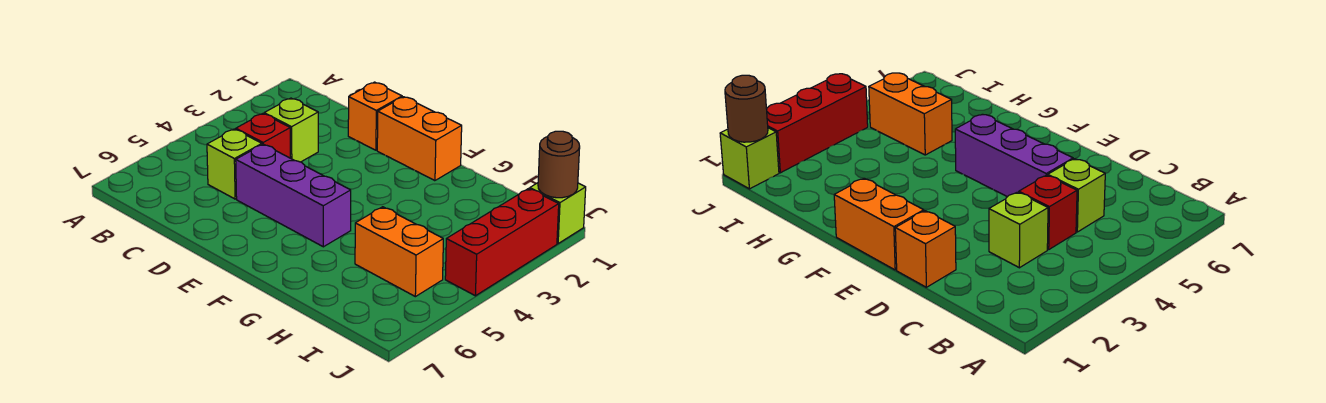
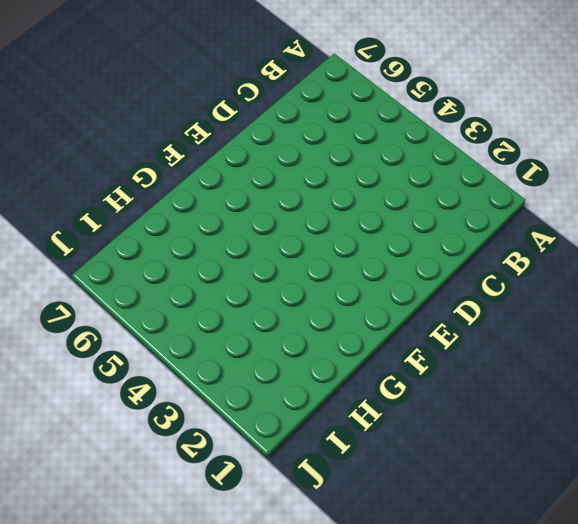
none -> lime 1x1 brick [264,98,318,162]
none -> red 1x1 brick [236,114,291,158]

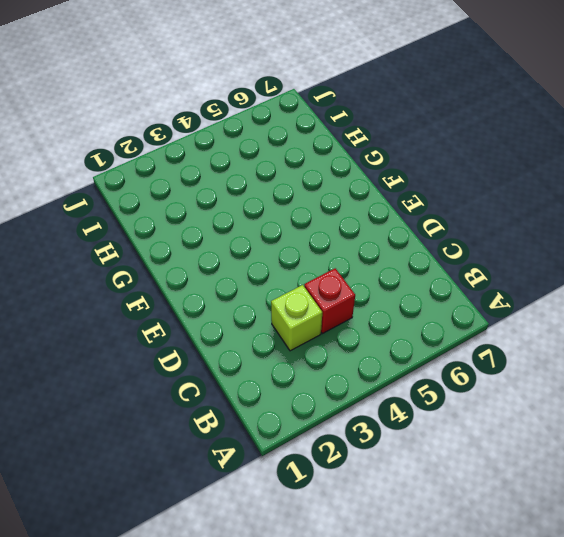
none -> lime 1x1 brick [207,129,262,199]
none -> orange 1x1 brick [348,82,402,150]

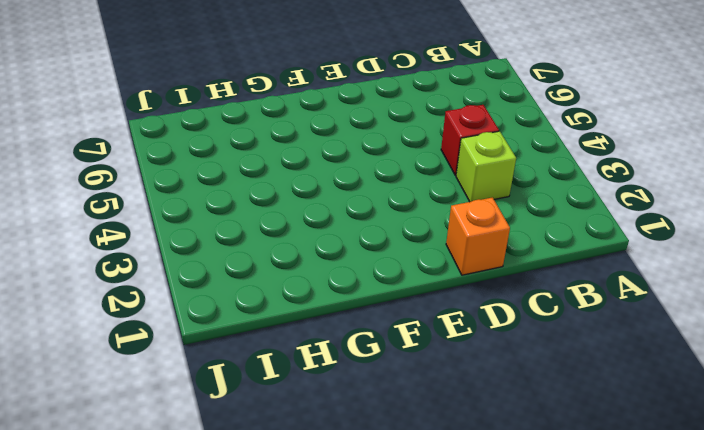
none -> lime 1x1 brick [207,129,262,199]
none -> purple 1x3 brick [236,144,351,247]

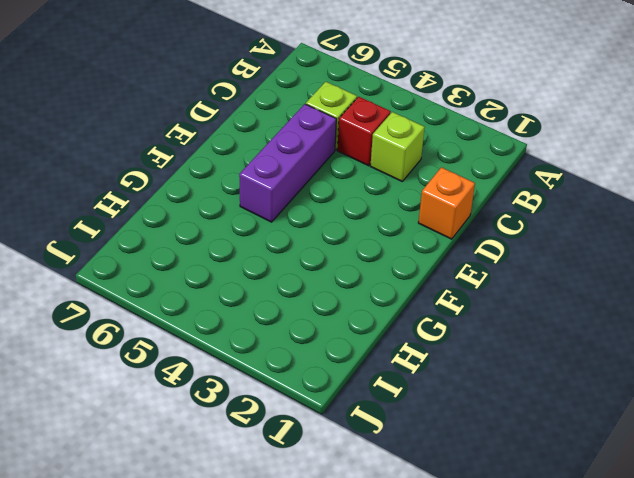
none -> orange 1x2 brick [377,97,462,181]
none -> orange 1x2 brick [355,207,443,297]

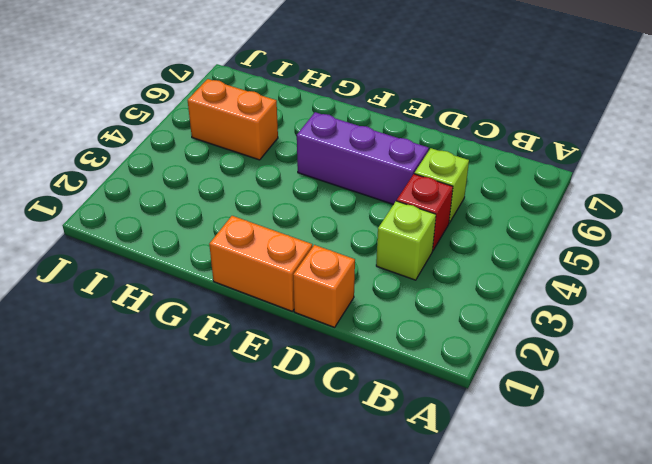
none -> lime 1x1 brick [530,183,586,243]
none -> red 1x3 brick [445,189,559,296]

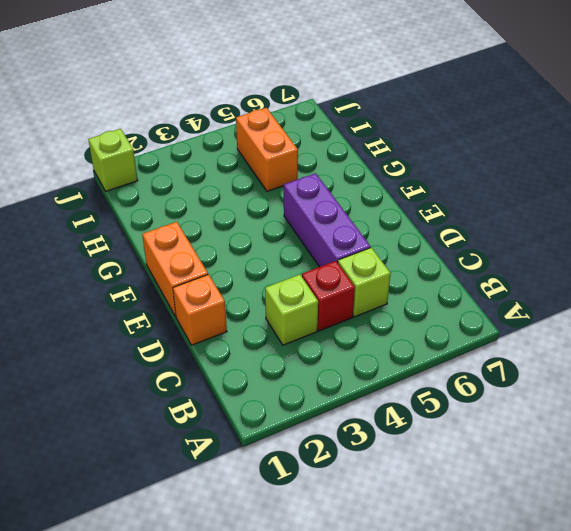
none -> red 1x3 brick [445,189,559,296]
none -> brown 1x1 round brick [538,131,580,198]

